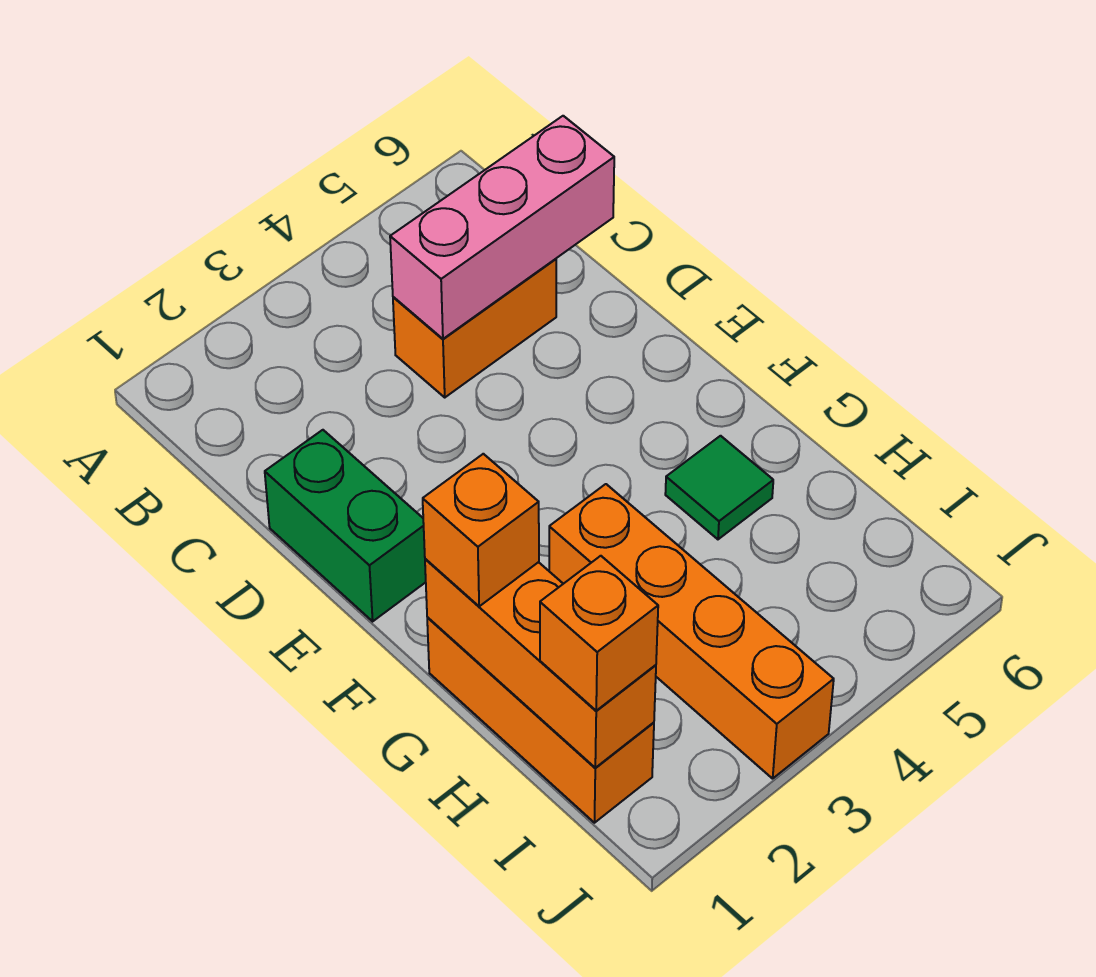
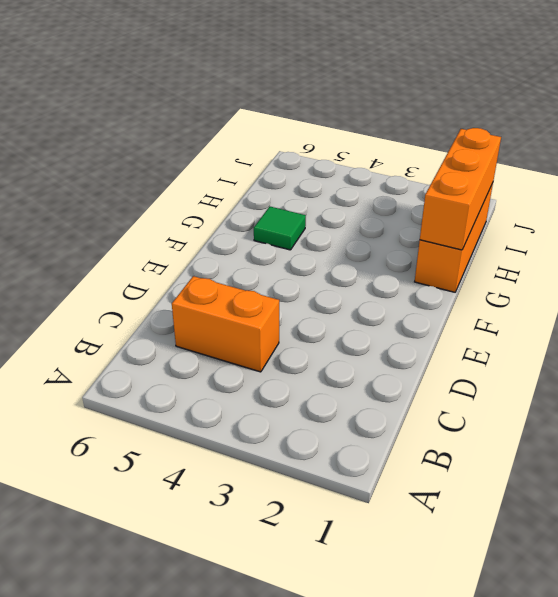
none -> green 1x2 brick [265,430,426,621]
none -> orange 1x4 brick [549,484,834,779]

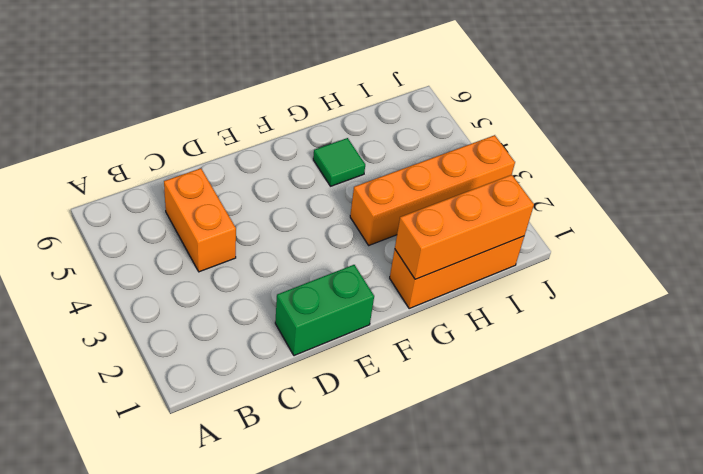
none -> pink 1x3 brick [390,116,614,339]
none -> orange 1x1 brick [423,454,539,606]

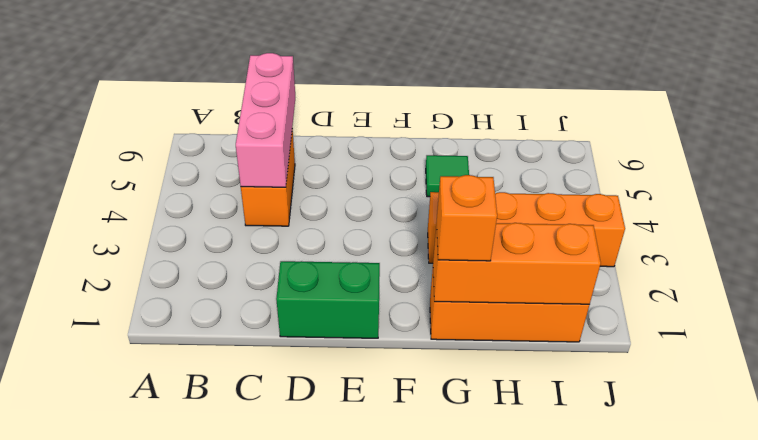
none -> orange 1x1 brick [540,556,658,711]

